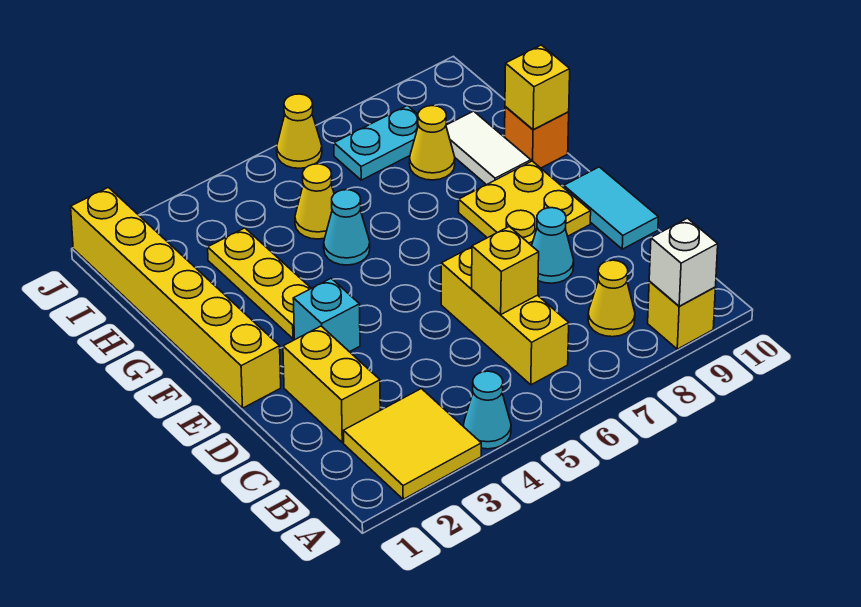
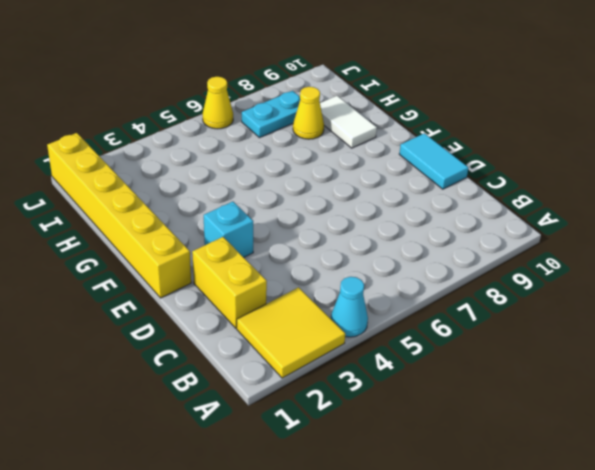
none -> yellow 1x1 brick [648,281,715,349]
none -> yellow 1x3 brick [441,247,569,385]
none -> yellow 1x1 cone [588,260,635,337]

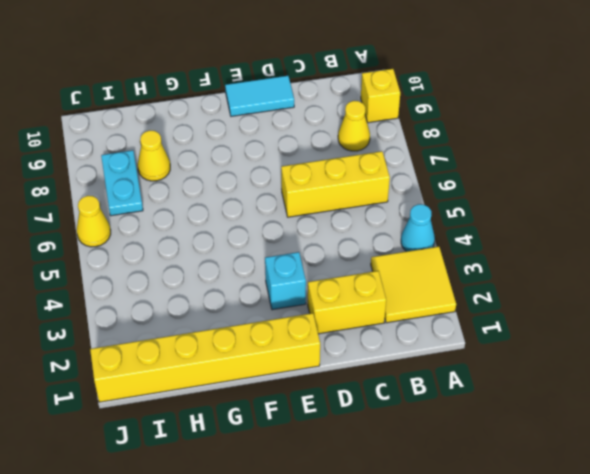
none -> cyan 1x1 cone [532,208,574,283]
none -> yellow 2x2 plate [459,161,591,246]
none -> yellow 1x3 plate [208,228,311,339]

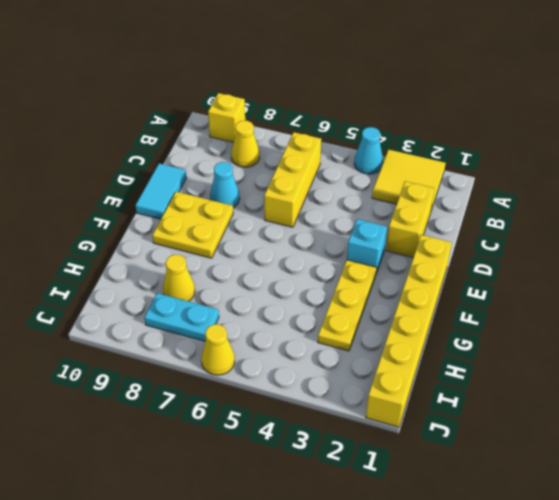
none -> cyan 1x1 cone [324,190,370,265]
none -> white 1x2 tile [446,111,531,185]
none -> orange 1x1 brick [505,106,569,168]

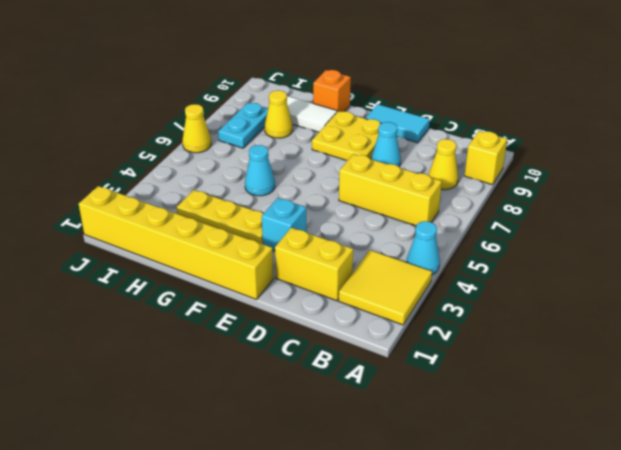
none -> yellow 1x1 cone [295,164,334,239]
none -> white 1x1 brick [649,218,718,306]
none -> yellow 1x1 brick [472,227,539,315]

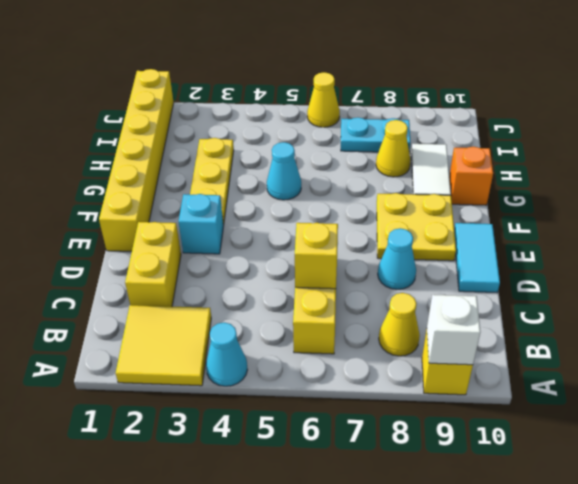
none -> yellow 1x1 cone [295,164,334,239]
none -> yellow 1x1 brick [505,45,570,130]

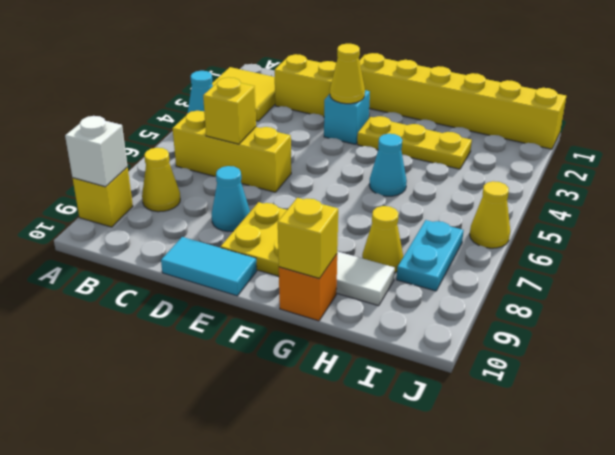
yellow 1x1 cone [330,44,365,104] -> yellow 1x1 cone moved to [295,164,334,239]

